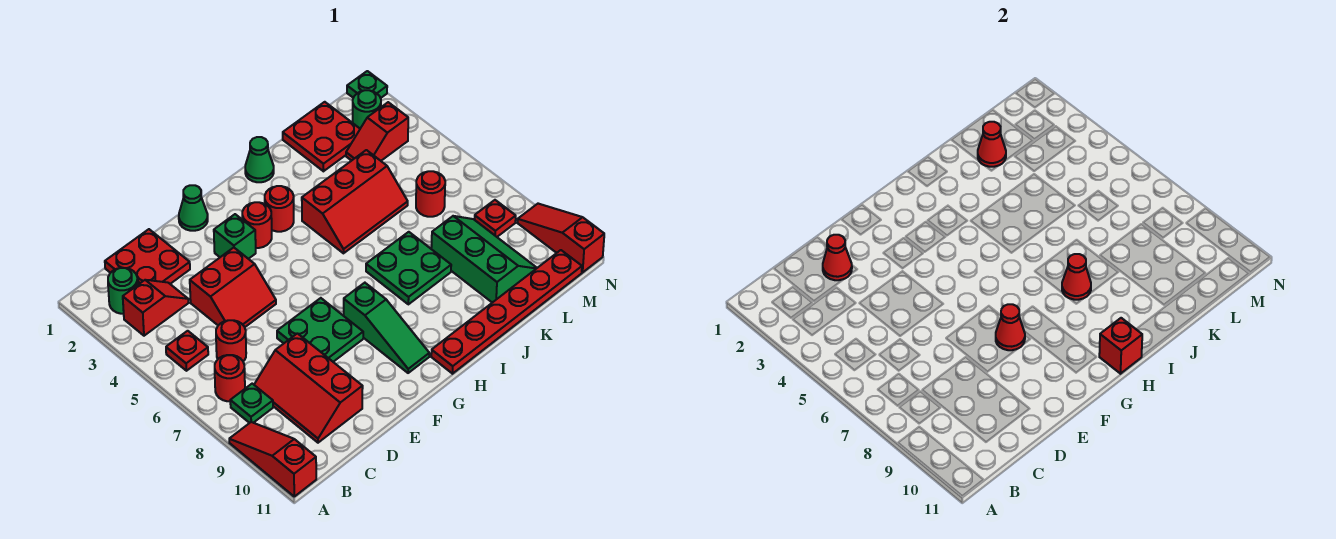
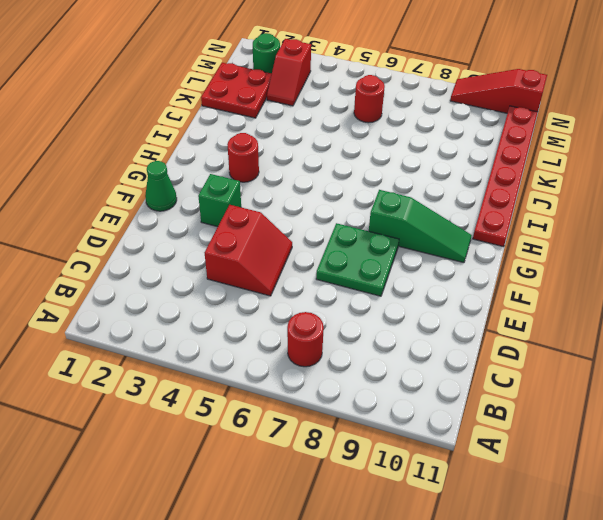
none -> red 1x3 slope [229,422,316,496]
none -> green 1x1 round brick [108,268,138,314]
none -> red 1x2 slope [123,280,189,336]
none -> red 1x1 plate [166,331,208,371]

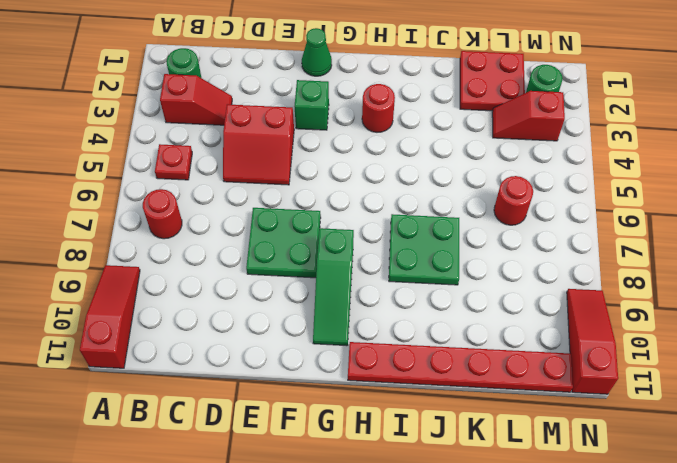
none -> green 1x1 plate [230,384,273,423]
none -> red 2x2 plate [105,229,190,285]
none -> red 1x1 round brick [216,320,246,361]
none -> red 2x3 slope [254,333,363,443]

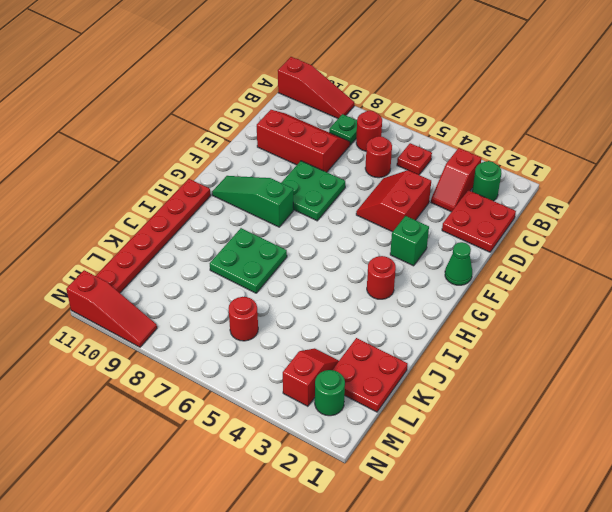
none -> red 1x1 round brick [242,202,272,248]
none -> green 1x1 cone [245,137,274,182]
none -> red 2x3 slope [302,150,408,253]
none -> green 2x3 slope [431,216,537,303]

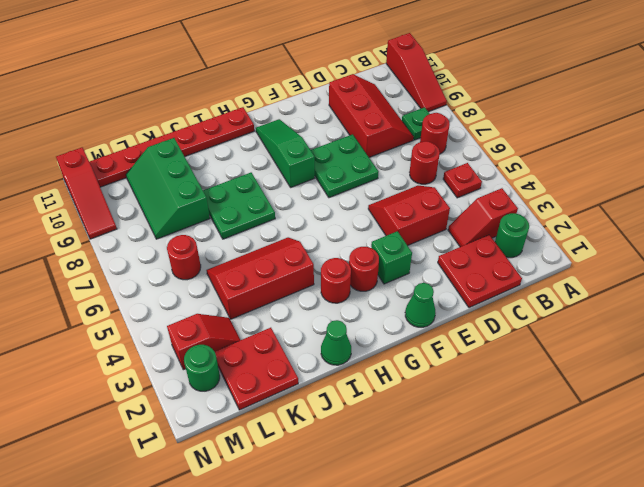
none -> red 1x1 plate [474,200,516,237]
none -> green 1x1 plate [347,71,387,98]
none -> red 1x1 cone [823,235,852,280]
none -> red 1x1 cone [996,304,1025,350]

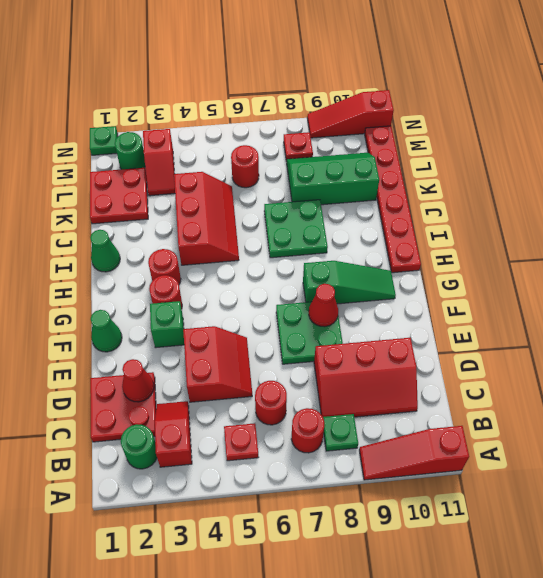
none -> red 1x1 brick [1099,318,1142,374]
none -> red 1x1 cone [1062,254,1091,300]
none -> red 1x1 cone [978,122,1006,167]

